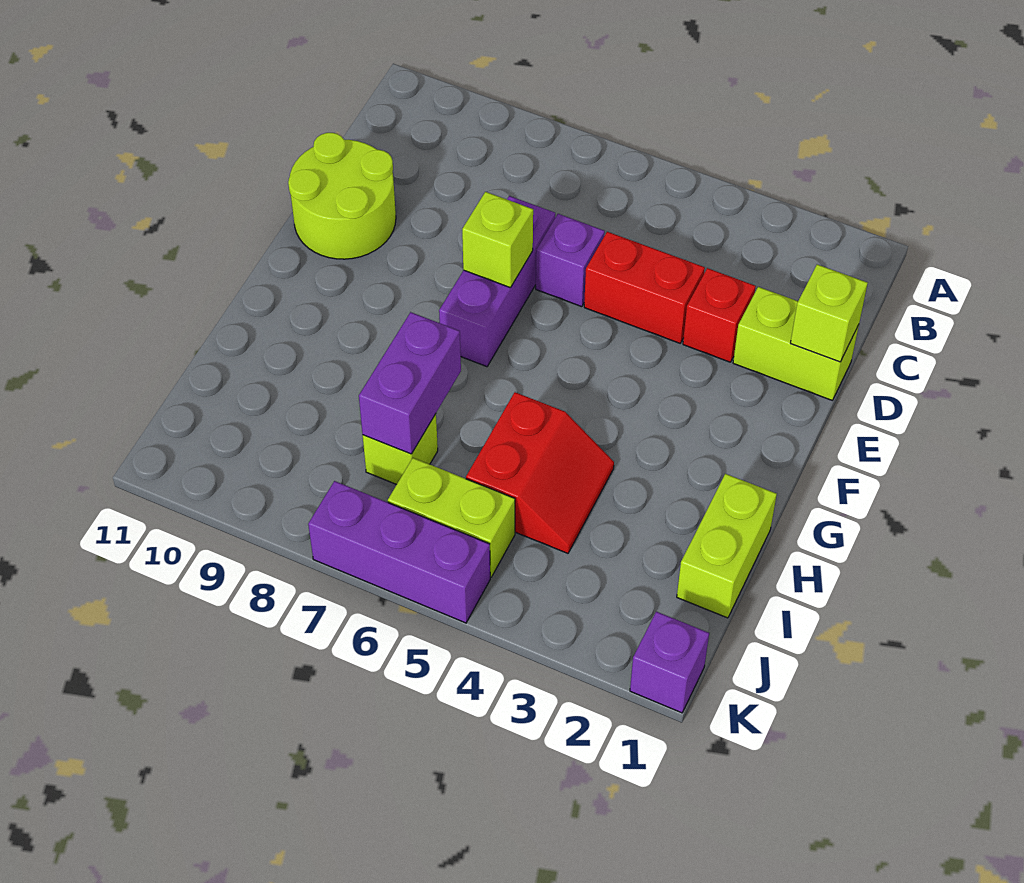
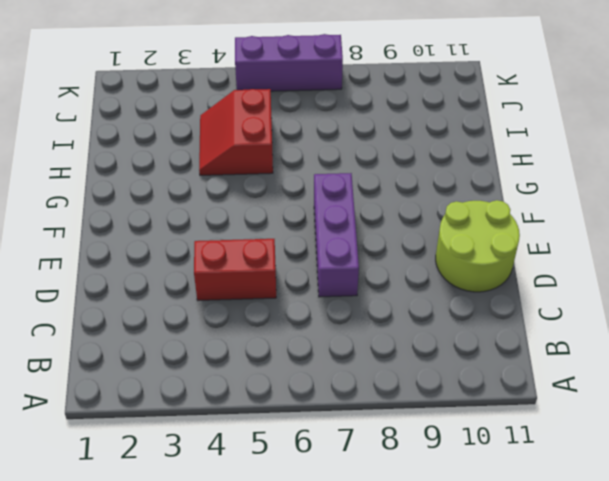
none -> lime 1x2 brick [733,287,859,400]
none -> red 1x1 brick [683,268,756,362]
none -> purple 1x1 brick [536,214,605,307]

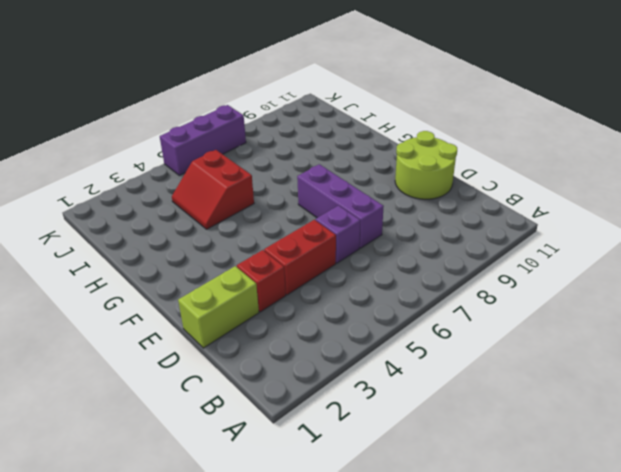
none -> lime 1x2 brick [677,474,777,618]
none -> lime 1x1 brick [363,414,438,484]
none -> lime 1x2 brick [388,458,515,577]

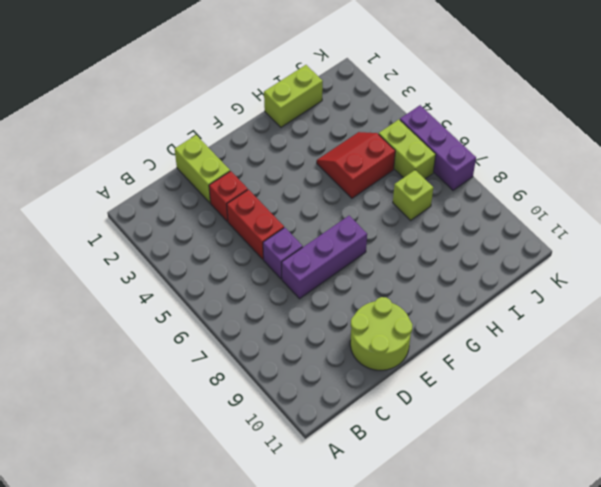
none -> purple 1x1 brick [630,612,709,713]
none -> lime 1x1 brick [791,264,868,362]
none -> lime 1x1 brick [462,192,533,288]

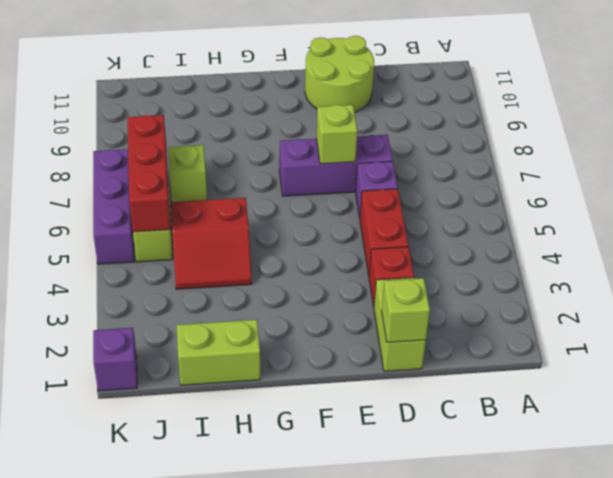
red 1x3 brick [127,115,170,232] -> none
none -> purple 1x2 brick [359,312,461,454]

